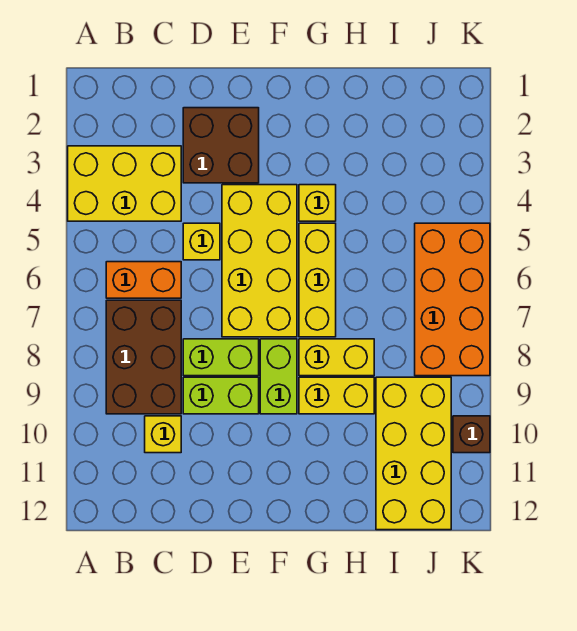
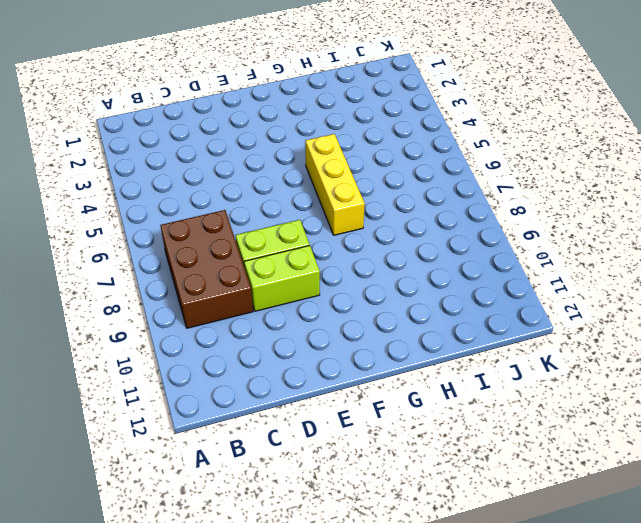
none -> yellow 2x3 brick [68,146,181,221]
none -> orange 1x2 brick [106,262,181,298]
none -> yellow 1x1 brick [145,416,181,453]

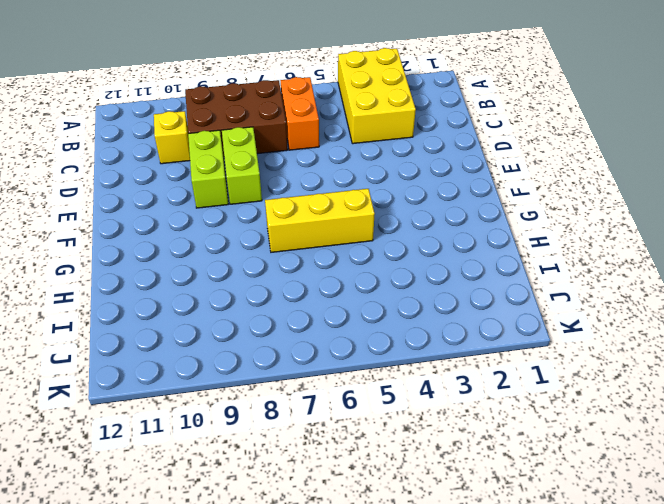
none -> brown 2x2 brick [183,108,259,183]
none -> yellow 1x1 brick [183,223,220,260]
none -> yellow 2x4 brick [222,185,297,337]

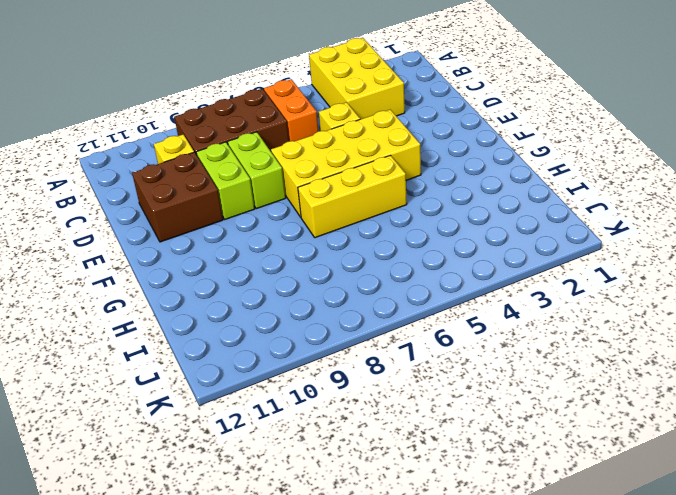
brown 2x2 brick [132,152,223,242] -> brown 2x2 brick moved to [183,108,259,183]
none -> lime 1x2 brick [260,339,297,414]
none -> yellow 1x1 brick [299,185,336,221]
none -> yellow 1x2 brick [299,339,374,376]

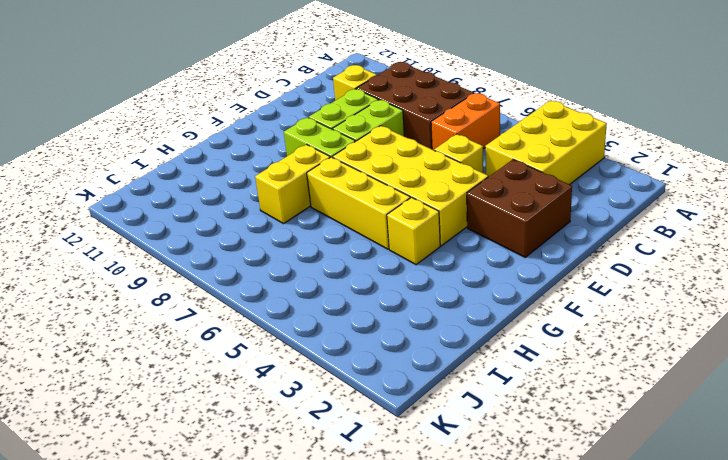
none -> yellow 1x2 brick [299,377,374,414]
none -> yellow 2x4 brick [376,377,451,530]
none -> orange 2x4 brick [415,223,490,376]

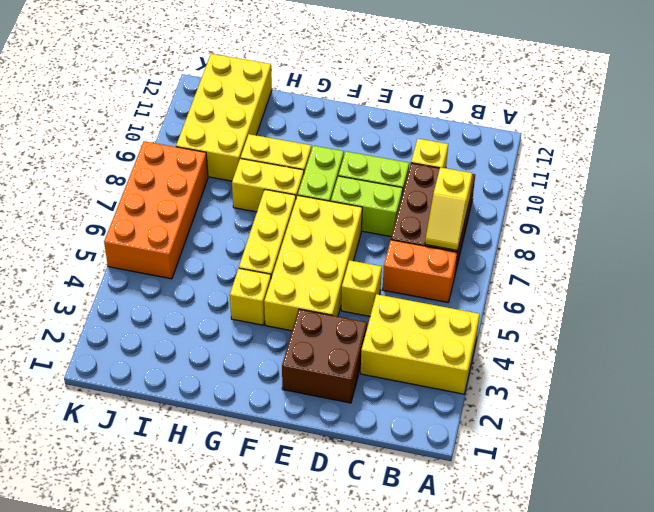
yellow 1x2 slope [425,167,472,250] -> none
none -> brown 1x1 brick [453,416,490,453]

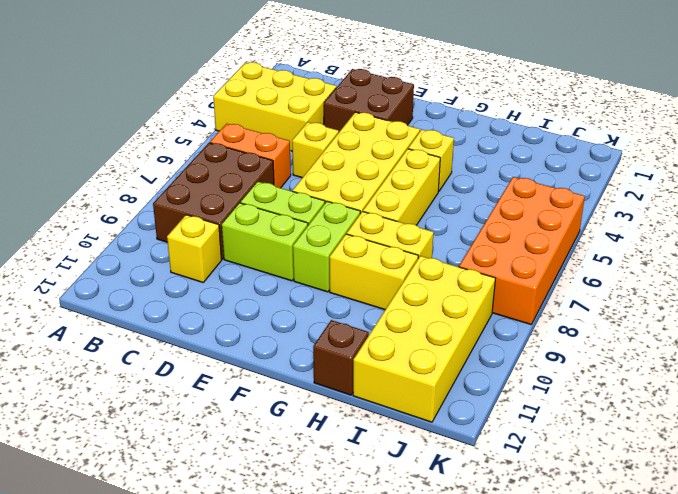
brown 1x1 brick [313,320,369,395] -> brown 1x1 brick moved to [453,416,490,453]

